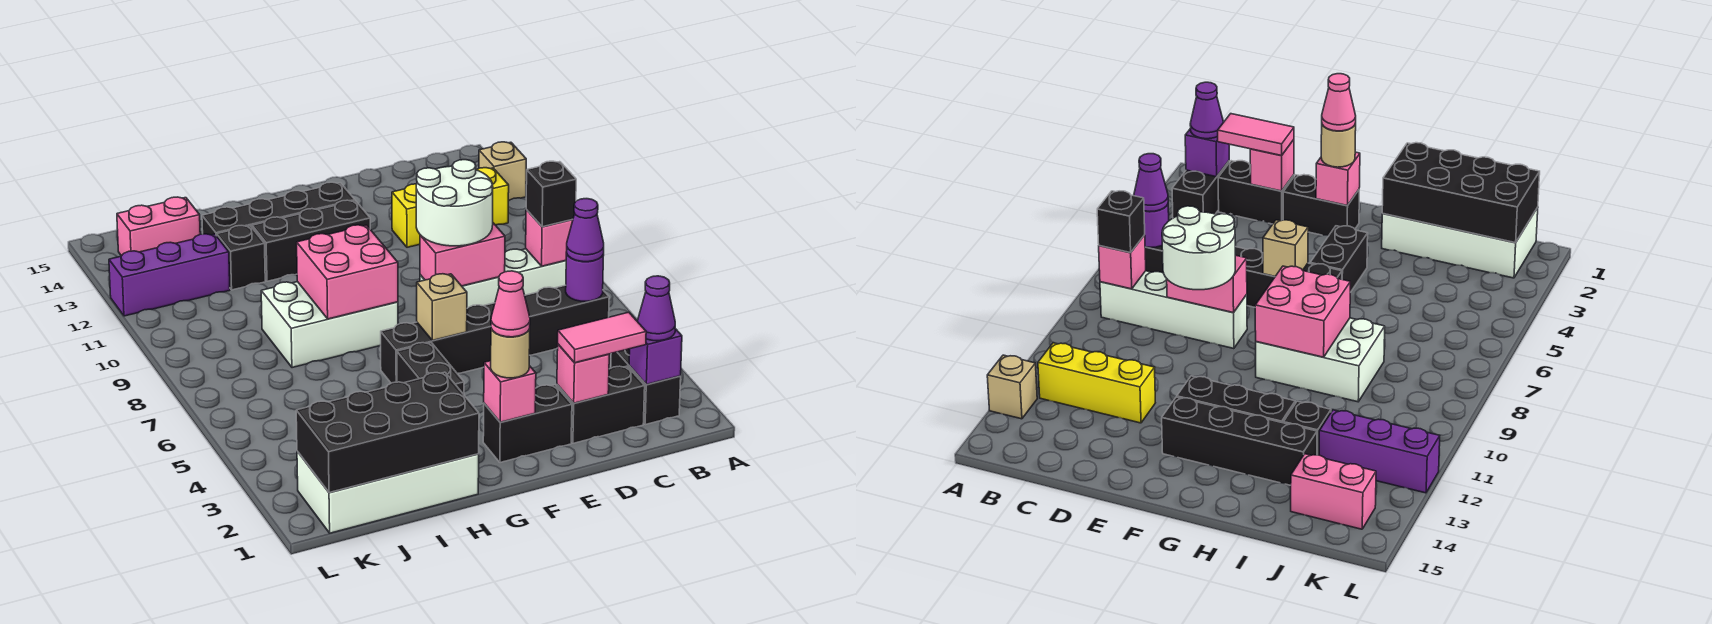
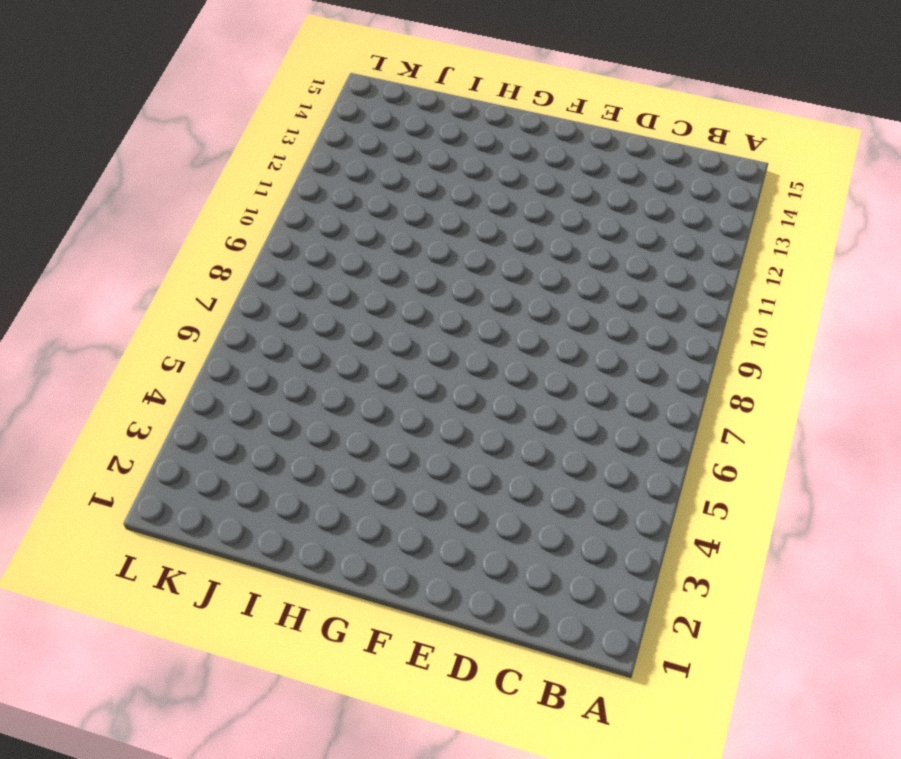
none -> tan 1x1 brick [479,142,526,201]
none -> black 1x2 brick [611,349,681,425]
none -> black 1x6 brick [381,285,609,383]
none -> white 1x4 brick [420,249,566,308]

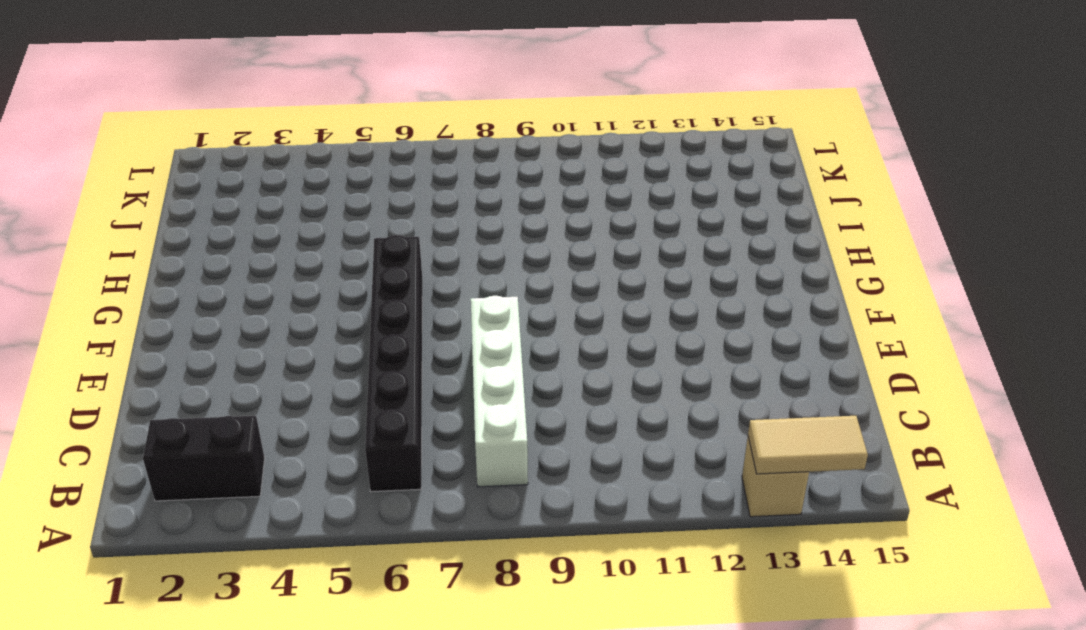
tan 1x2 tile [748,416,868,474] -> none
none -> yellow 1x3 brick [392,168,509,247]
none -> black 1x2 brick [557,366,645,443]
none -> black 1x2 brick [483,385,572,463]
none -> black 1x3 brick [252,200,370,281]

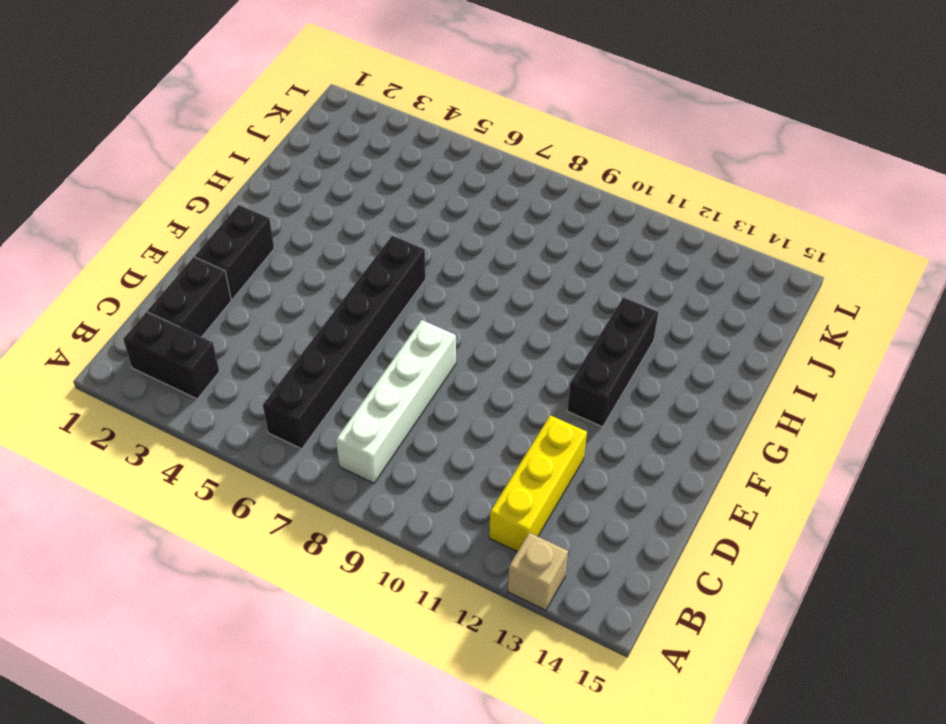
none -> black 1x4 brick [202,182,355,236]
none -> black 1x2 brick [397,343,464,394]
none -> white 2x3 brick [261,282,398,368]
none -> white 2x4 brick [297,451,479,533]

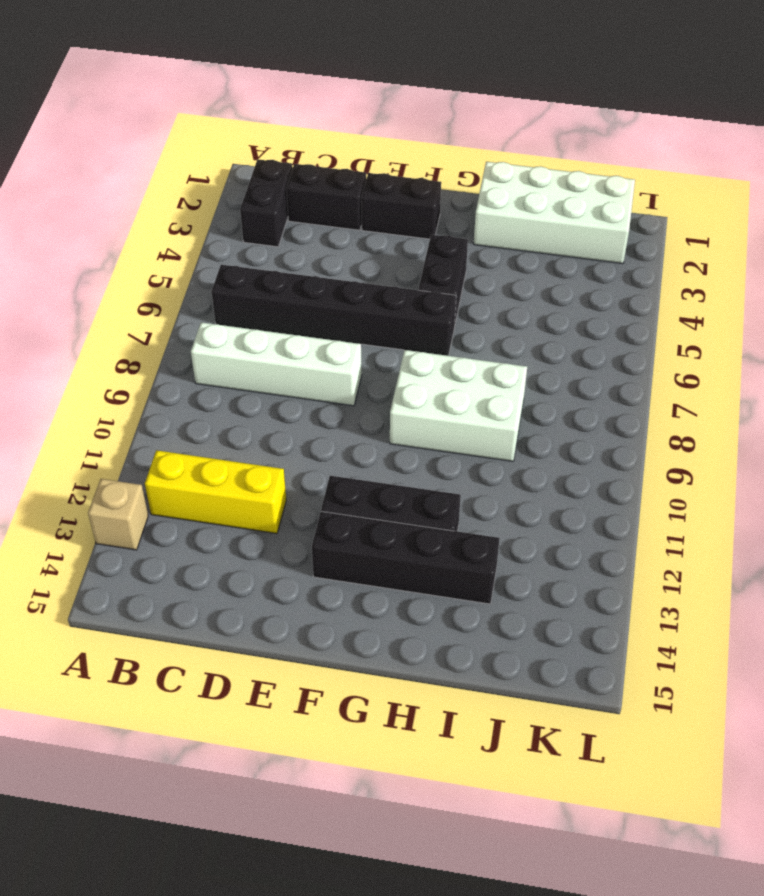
none -> black 1x1 brick [217,226,265,290]
none -> purple 1x3 brick [109,234,230,316]
none -> pink 1x2 brick [117,197,200,256]
none -> purple 1x1 brick [629,329,682,385]

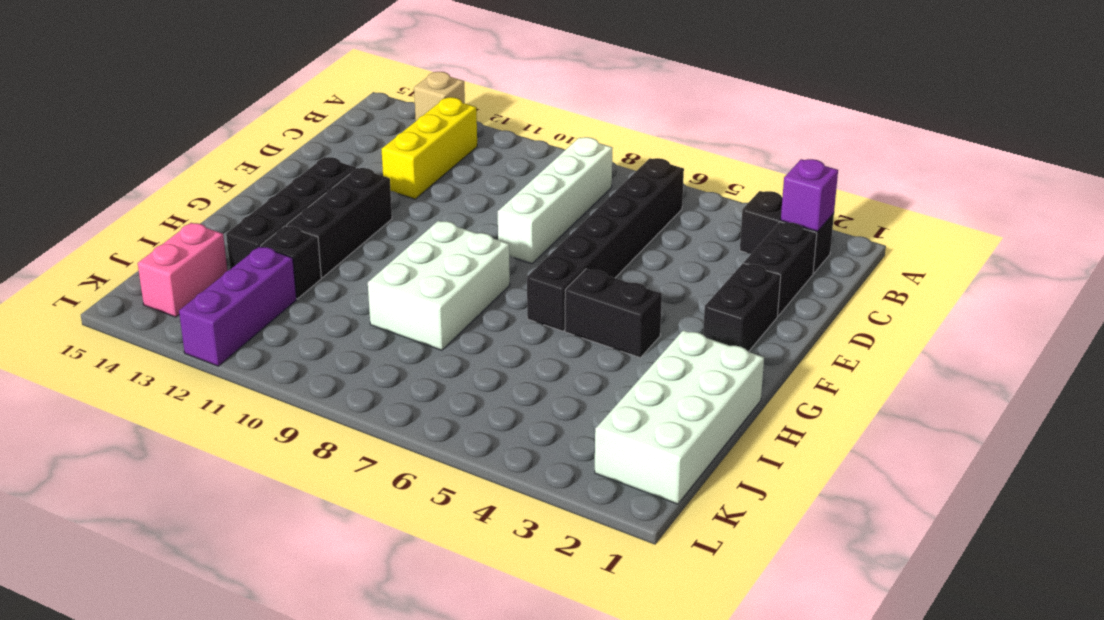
none -> purple 1x1 round brick [566,253,604,301]
none -> pink 1x1 brick [526,210,573,266]
none -> pink 1x1 brick [557,344,609,403]
none -> pink 1x2 brick [420,223,505,286]

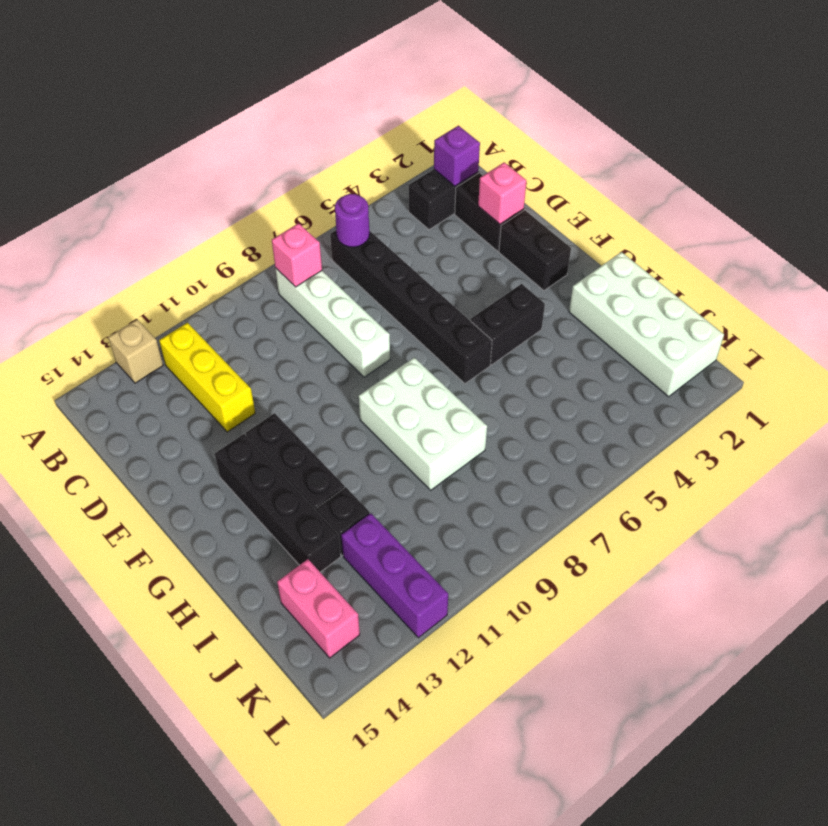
none -> pink 1x2 brick [420,223,505,286]
none -> pink 1x1 brick [484,361,536,422]
none -> tan 1x1 brick [417,274,467,341]
none -> pink 2x2 brick [297,225,398,319]

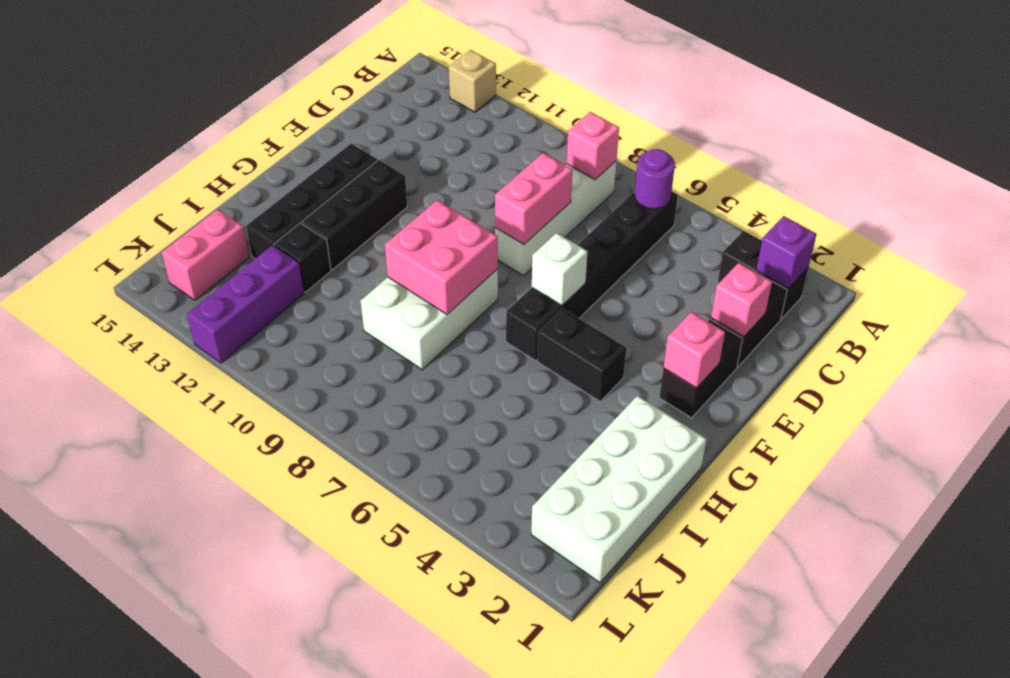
white 1x1 brick [532,233,588,306] -> tan 1x1 brick [417,274,467,341]
none -> yellow 1x3 brick [392,168,509,247]
none -> black 2x4 brick [296,372,479,493]
none -> purple 1x1 cone [637,276,675,341]
none -> purple 1x1 cone [566,199,604,262]

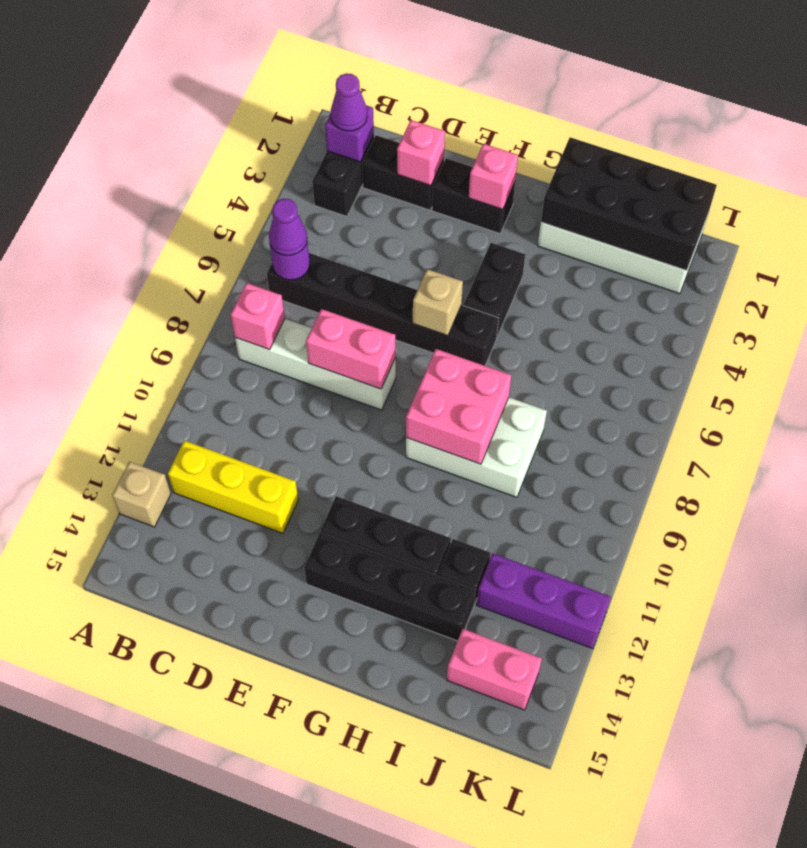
none -> black 1x1 brick [526,161,576,227]
none -> pink 1x2 tile [558,312,646,363]
none -> white 2x2 round brick [416,160,493,246]
none -> tan 1x1 round brick [491,329,530,378]

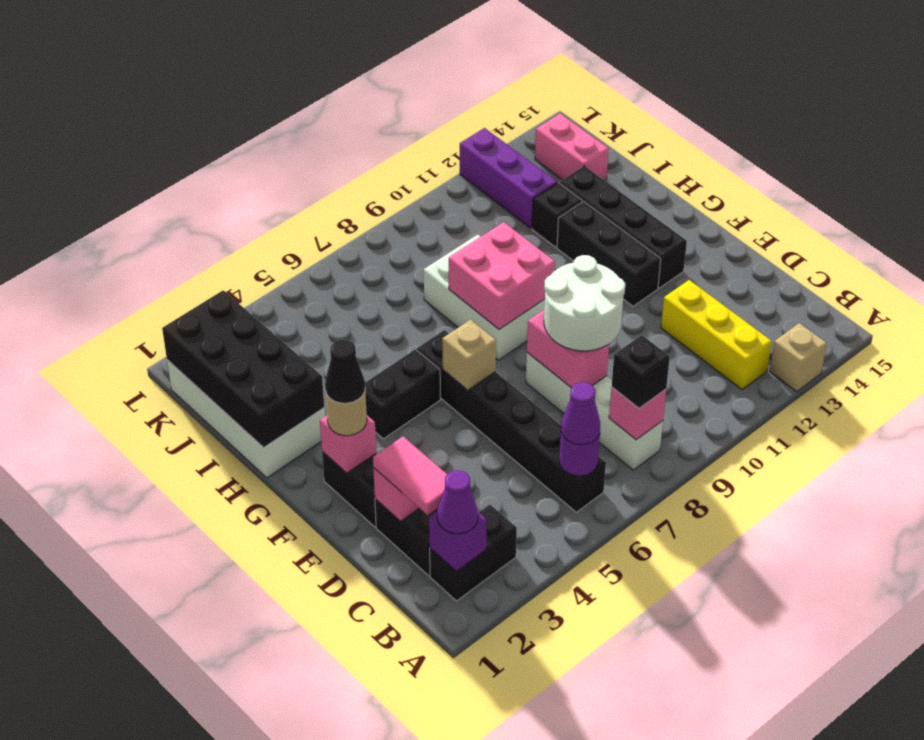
black 1x1 cone [325,340,365,403] -> pink 1x1 cone [491,271,530,337]

